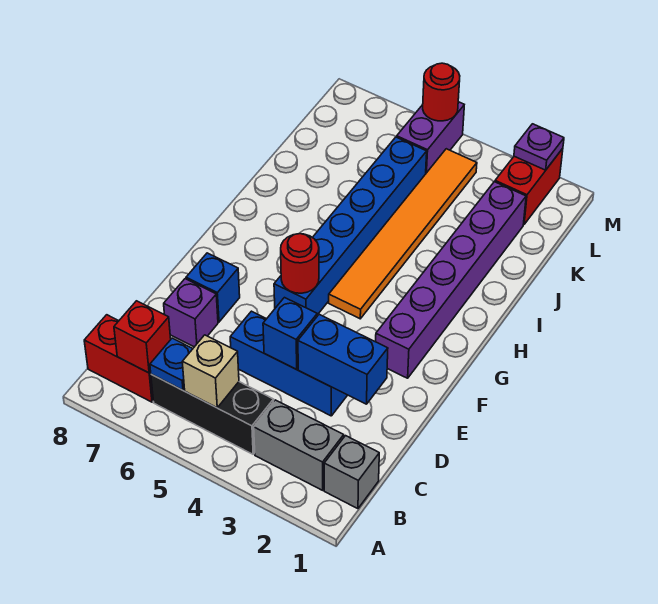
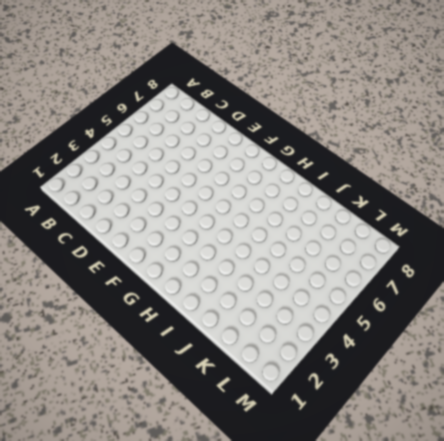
none -> grey 1x1 brick [324,436,379,509]
none -> grey 1x2 brick [254,400,344,490]
none -> black 1x3 brick [151,374,274,454]

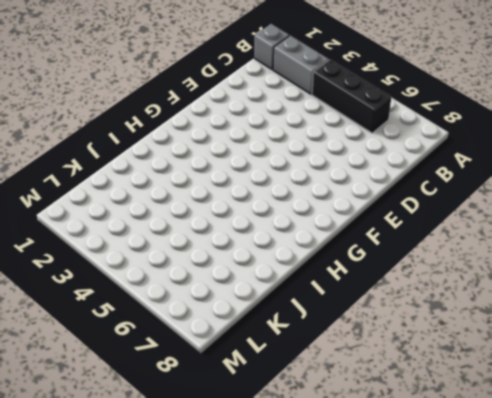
none -> red 1x2 brick [84,315,153,402]
none -> blue 1x3 brick [230,311,347,416]
none -> purple 1x1 brick [164,279,218,347]

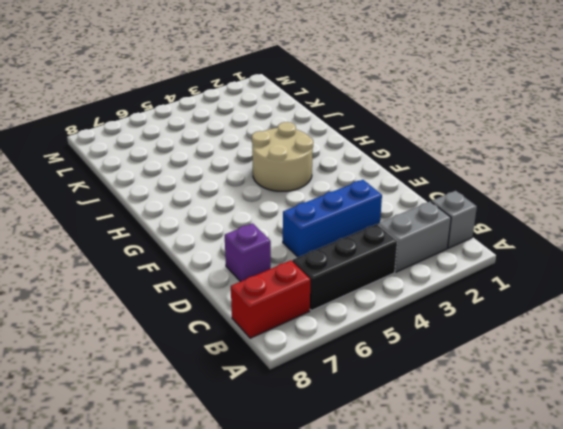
tan 2x2 round brick [252,122,313,191] -> orange 1x6 tile [329,149,477,319]
none -> blue 1x1 brick [186,253,240,322]
none -> purple 1x6 brick [376,182,526,378]
none -> blue 1x6 brick [274,137,427,315]

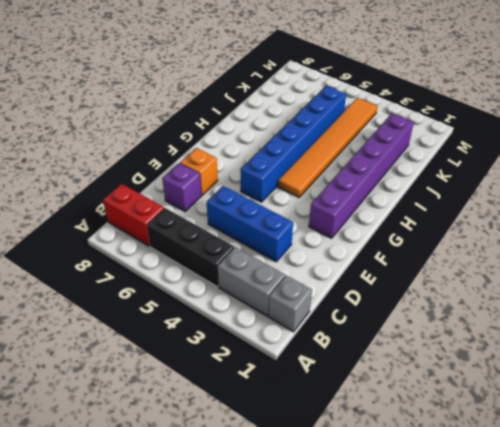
orange 1x1 brick [180,148,218,195] -> blue 1x1 brick [186,253,240,322]
none -> red 1x2 brick [495,148,563,225]
none -> purple 1x2 brick [397,102,464,173]
none -> tan 1x1 brick [182,335,239,408]

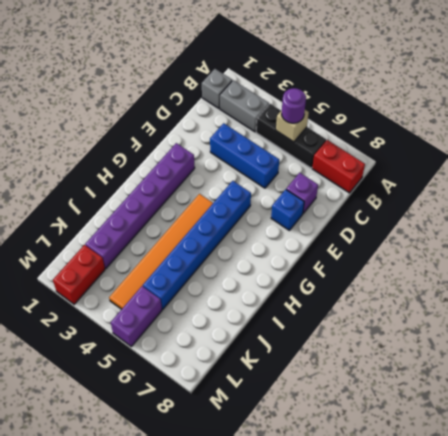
purple 1x1 round brick [282,88,306,123] -> none
none -> blue 1x1 plate [150,338,193,390]
none -> red 1x1 brick [114,301,171,373]
none -> blue 1x2 brick [298,314,388,404]

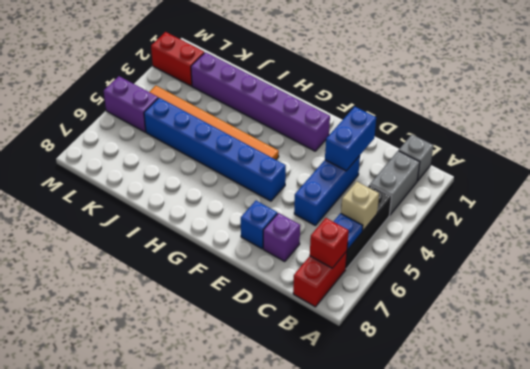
none -> blue 1x1 brick [263,298,317,369]
none -> red 1x1 round brick [281,234,319,293]
none -> purple 1x1 plate [514,124,564,170]

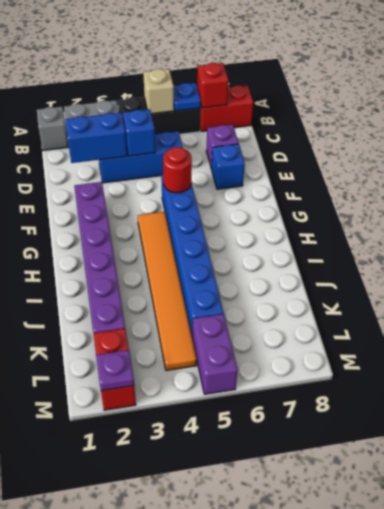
none -> red 1x1 round brick [423,63,460,121]

